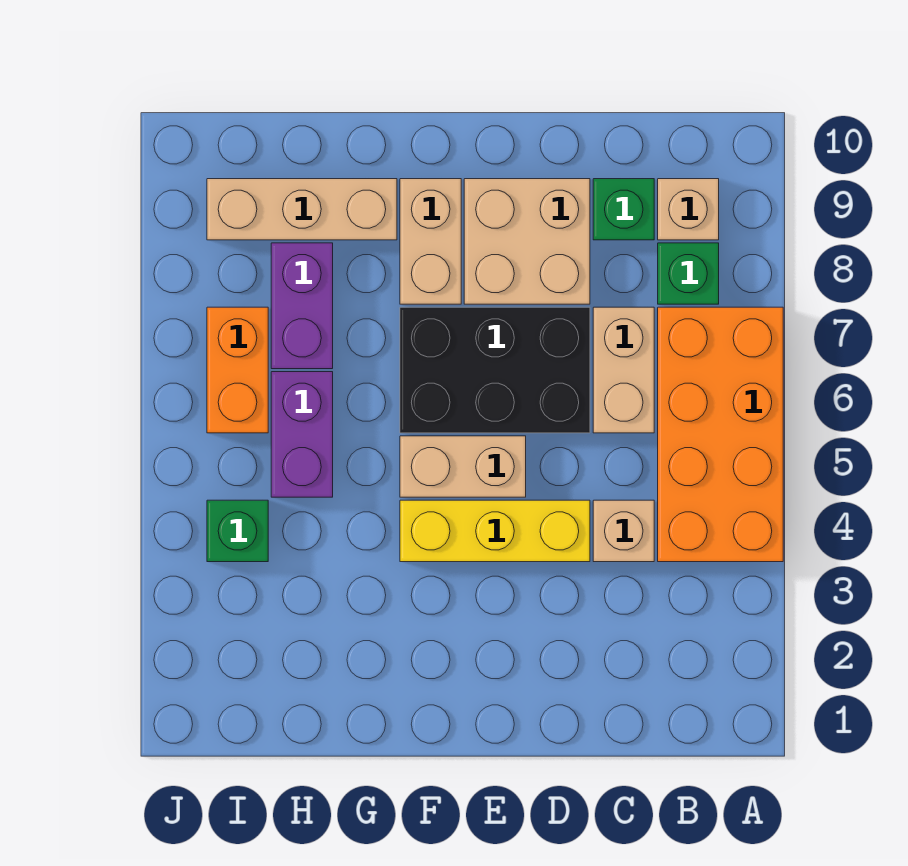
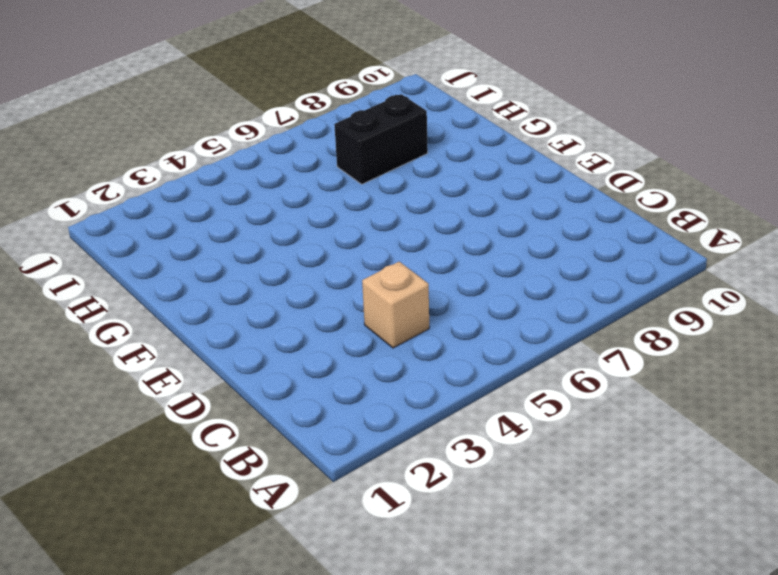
black 1x2 brick [334,94,428,184] -> purple 1x2 brick [271,243,333,369]
none -> orange 2x4 brick [658,307,783,562]
none -> green 1x1 brick [658,243,719,304]
none -> tan 1x1 brick [658,179,719,240]

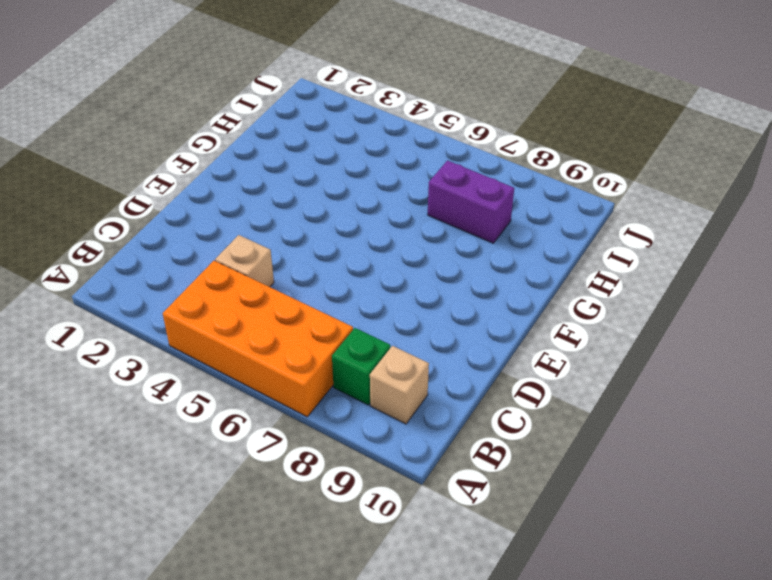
none -> tan 1x2 brick [593,307,654,433]
none -> green 1x1 brick [593,179,654,240]
none -> yellow 1x3 brick [400,500,590,562]

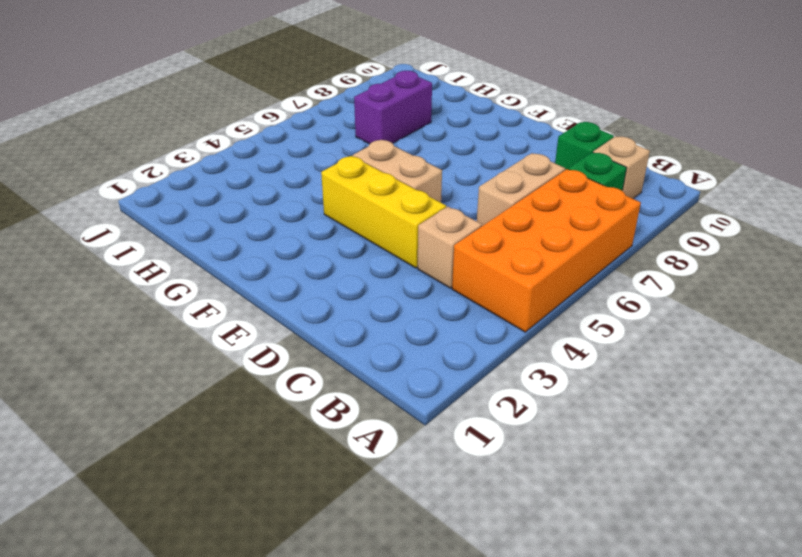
none -> black 2x3 brick [400,307,590,433]
none -> tan 2x2 brick [464,179,590,304]
none -> tan 1x2 brick [400,179,461,304]

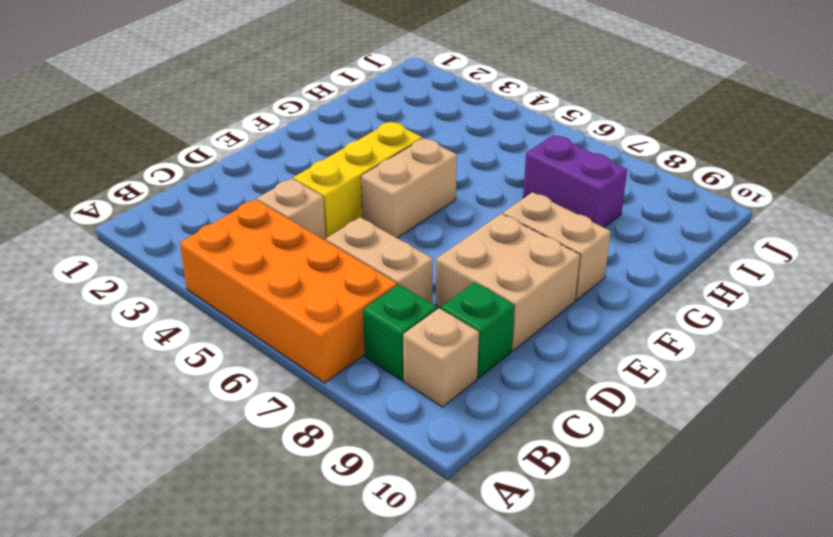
none -> black 2x3 brick [400,307,590,433]
none -> tan 1x3 brick [207,179,397,240]
none -> purple 1x2 brick [271,372,333,497]

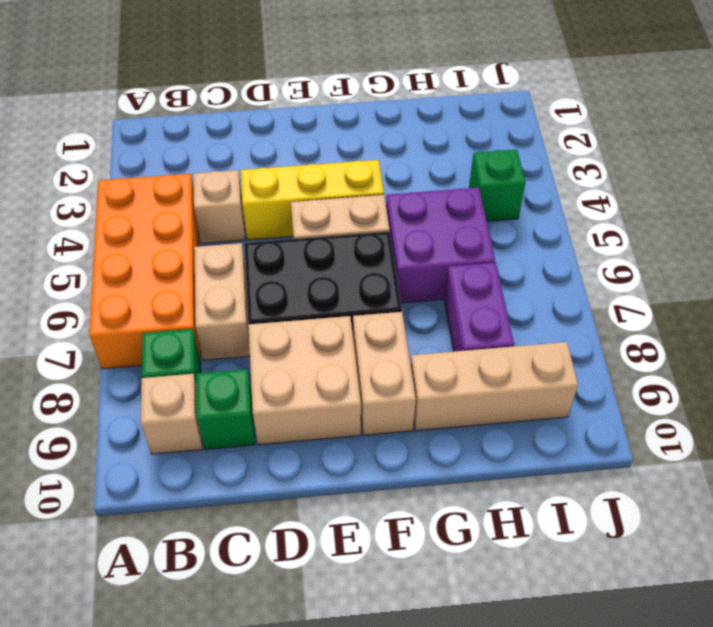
purple 2x2 brick [386,188,495,303] -> purple 1x2 brick [271,372,333,497]
none -> orange 1x2 brick [207,307,268,433]

